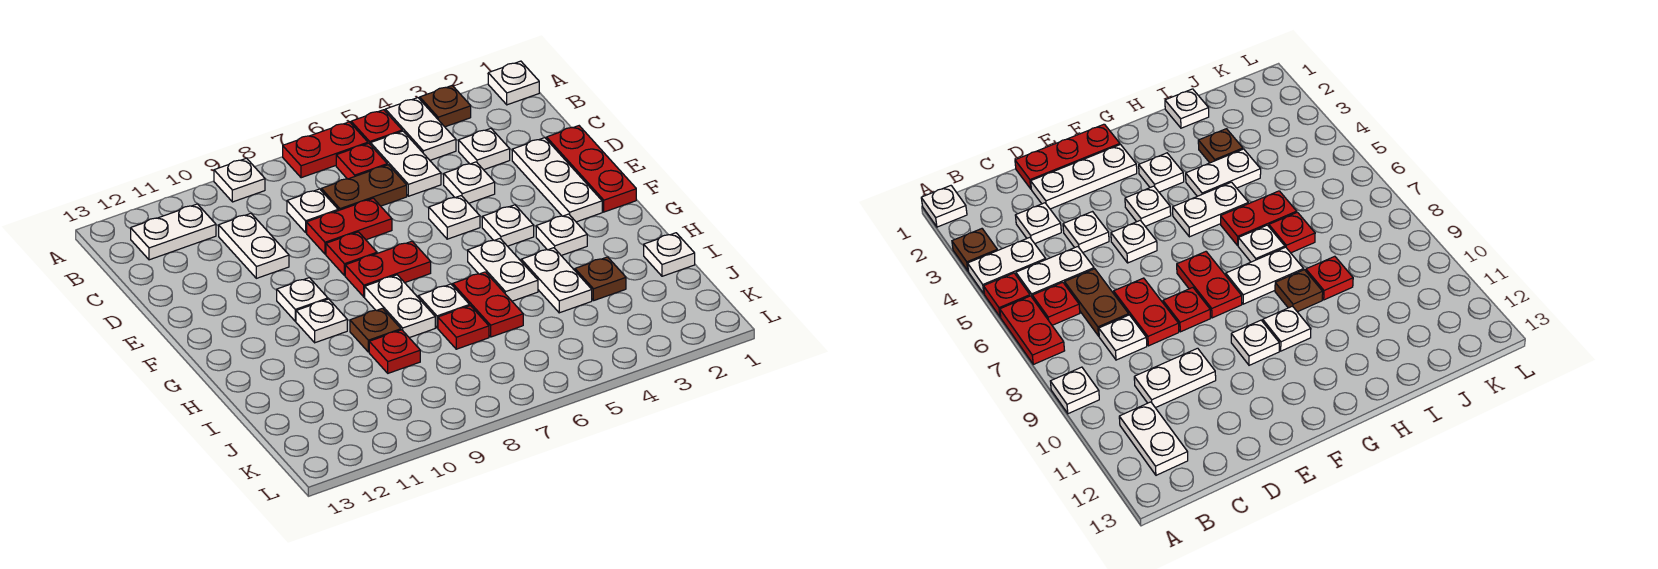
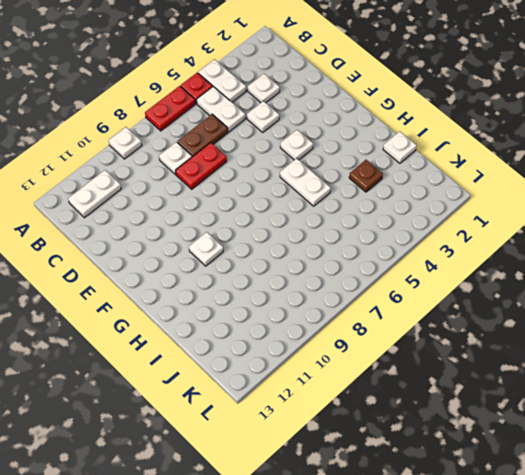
none -> white 1x1 plate [488,61,539,105]
none -> brown 1x1 plate [420,86,471,127]
none -> red 1x1 plate [336,143,387,179]
none -> white 1x2 plate [219,213,289,278]

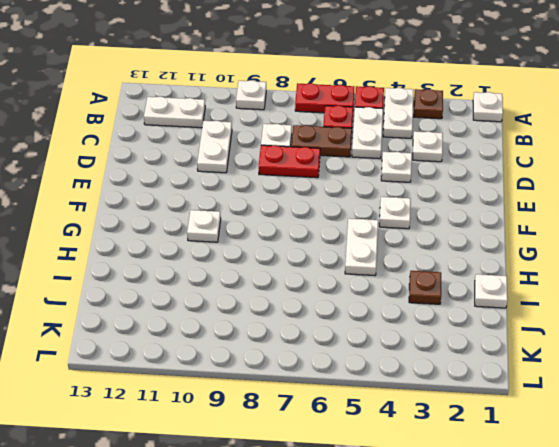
none -> red 1x3 plate [547,126,636,212]
none -> white 1x3 plate [512,138,602,222]
none -> white 1x1 plate [429,196,480,239]
none -> red 1x1 plate [326,232,377,276]

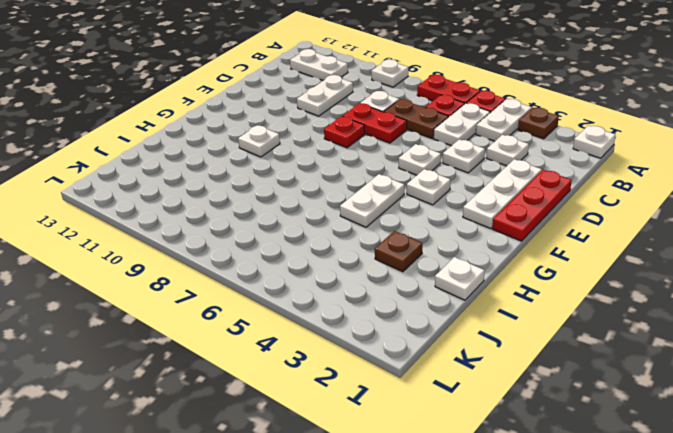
none -> red 1x2 plate [345,241,431,297]
none -> white 1x1 plate [277,278,328,321]
none -> white 1x1 plate [536,214,587,256]
none -> white 1x2 plate [365,275,435,338]

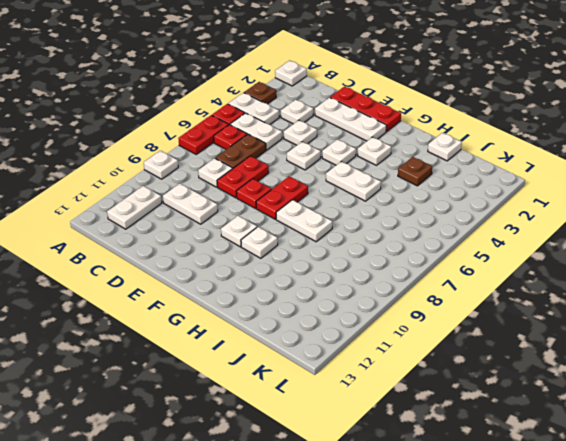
none -> white 1x2 plate [521,248,592,313]
none -> red 1x2 plate [453,272,523,337]
none -> white 1x1 plate [418,284,470,328]
none -> brown 1x1 plate [350,308,401,352]

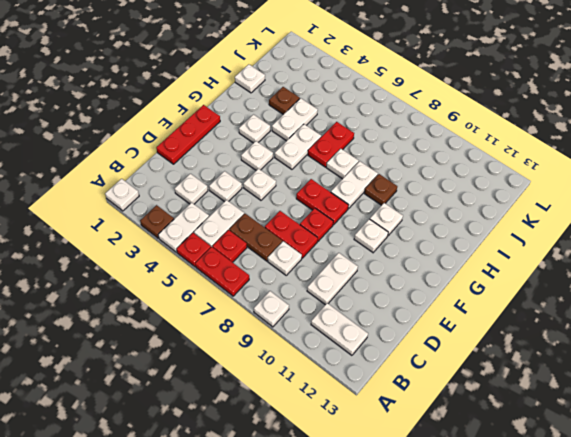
none -> white 1x3 plate [512,138,602,222]
none -> red 1x1 plate [438,306,489,349]
none -> red 1x1 plate [369,330,420,373]

